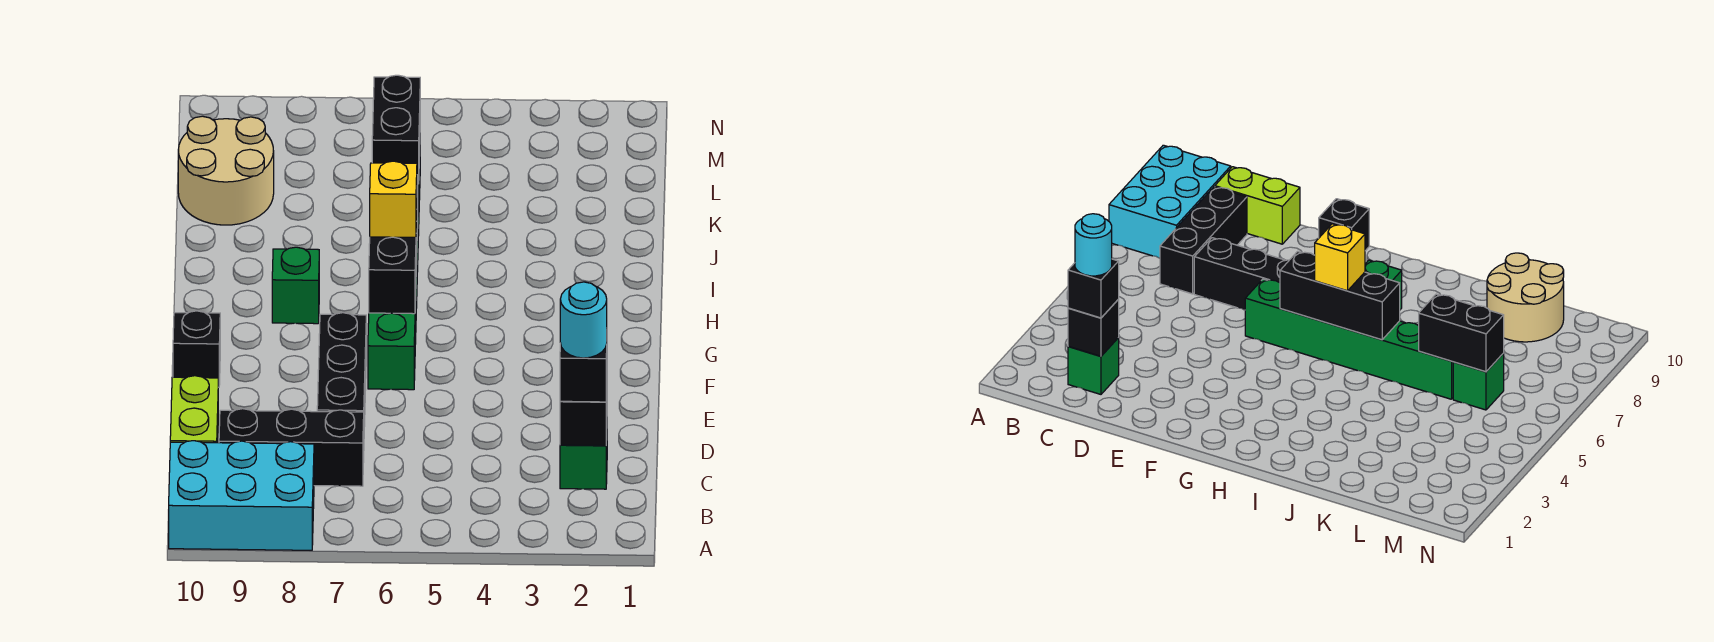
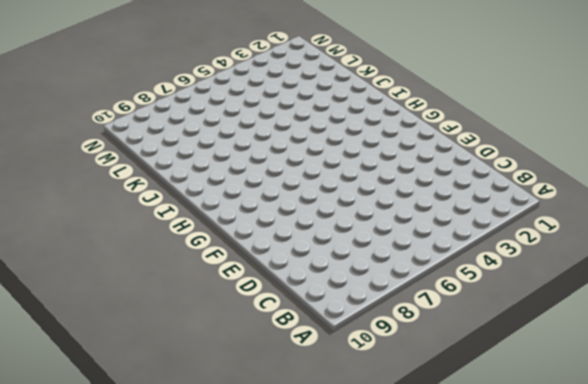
none -> cyan 2x3 brick [169,441,314,550]
none -> green 1x1 brick [560,440,607,489]
none -> black 1x3 brick [219,409,364,486]

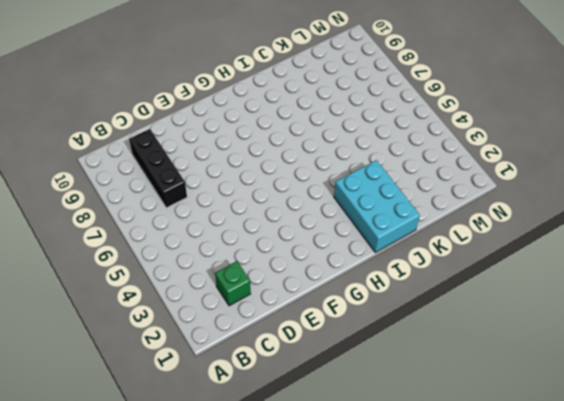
cyan 2x3 brick [334,160,420,252] -> cyan 2x3 brick moved to [169,441,314,550]
none -> lime 1x2 brick [170,376,218,443]
none -> black 1x3 brick [317,313,366,427]
none -> green 1x6 brick [368,157,420,390]

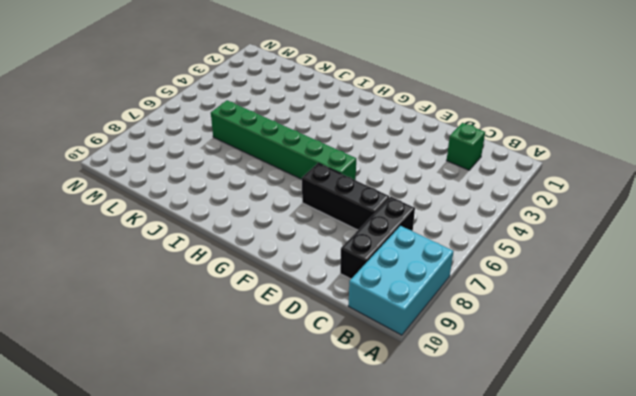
none -> lime 1x2 brick [170,376,218,443]
none -> black 1x1 brick [173,311,220,387]
none -> green 1x1 brick [272,247,319,324]

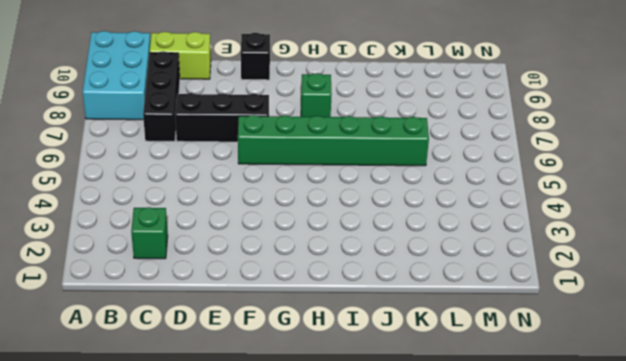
none -> tan 2x2 round brick [178,116,274,225]
none -> green 1x1 brick [1453,353,1504,410]
none -> black 1x1 brick [560,396,607,446]

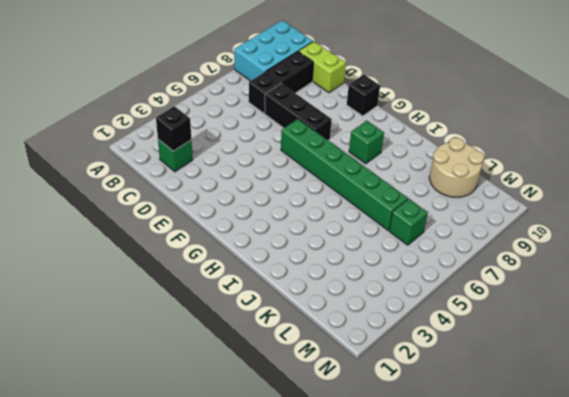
none -> black 1x3 brick [369,175,418,314]
none -> black 1x2 brick [372,75,420,184]
none -> black 1x1 brick [560,343,607,402]

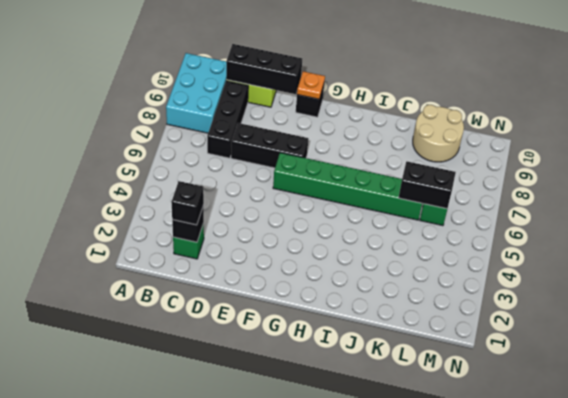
black 1x3 brick [226,44,302,94] -> black 1x3 brick moved to [369,175,418,314]
orange 1x1 plate [297,71,325,99] -> none
none -> green 1x1 brick [272,247,319,324]
none -> yellow 1x1 brick [370,161,417,237]
none -> cyan 1x1 round brick [560,282,607,358]

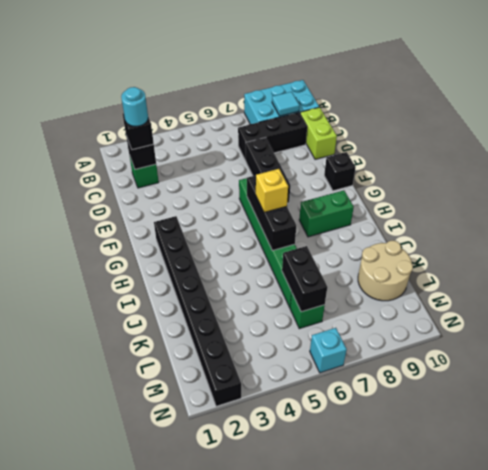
cyan 1x1 tile [272,92,299,116] -> none
black 1x8 brick [154,216,241,406] -> none
green 1x2 brick [299,190,354,237] -> green 1x1 brick [272,247,319,324]
cyan 1x1 brick [310,328,347,373] -> none

